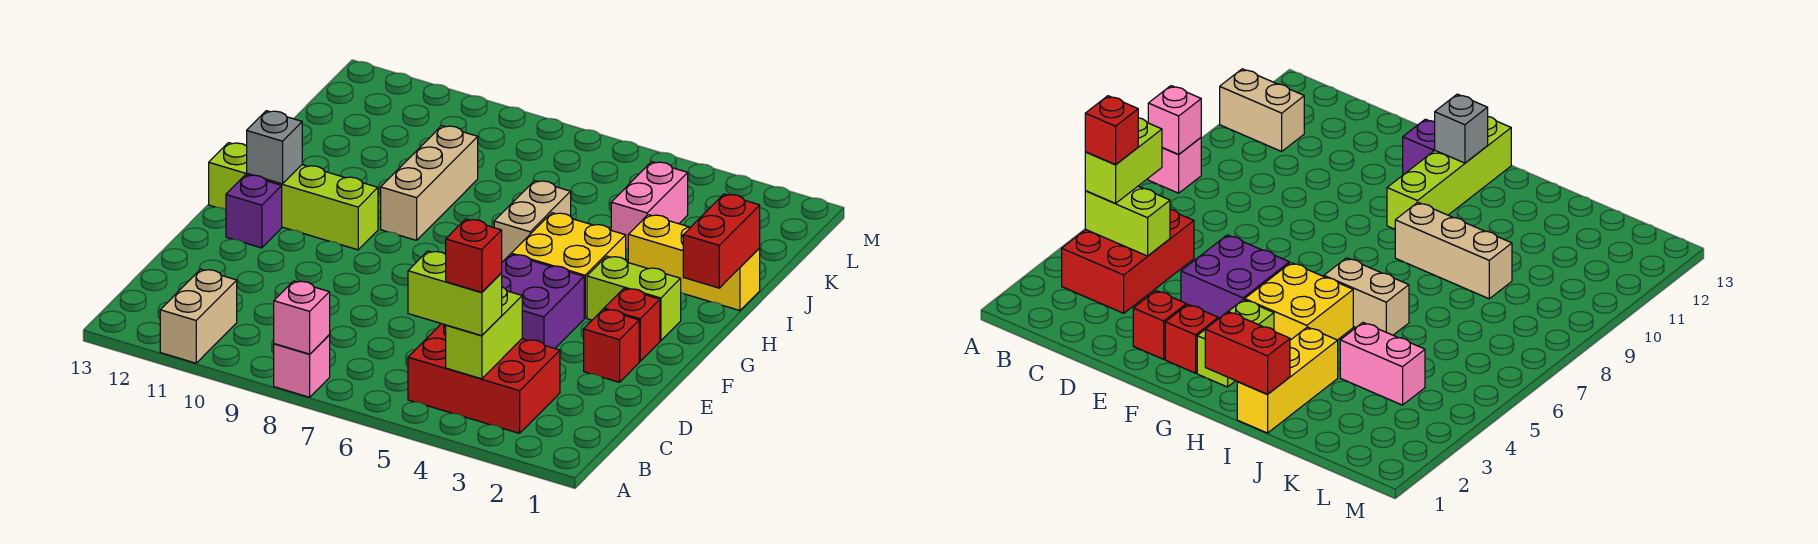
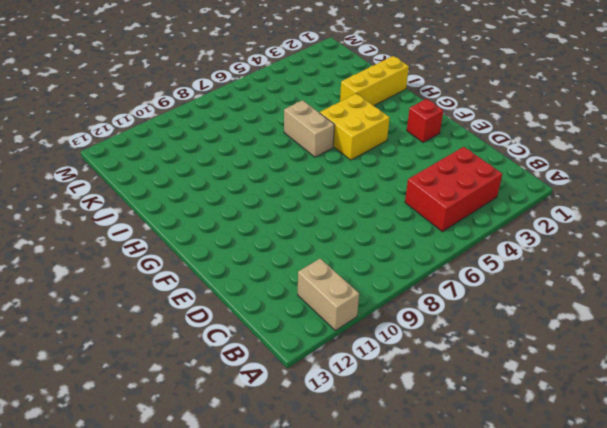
none -> pink 1x1 brick [274,335,330,397]
none -> red 1x1 brick [584,309,639,382]
none -> purple 2x2 brick [502,254,584,348]

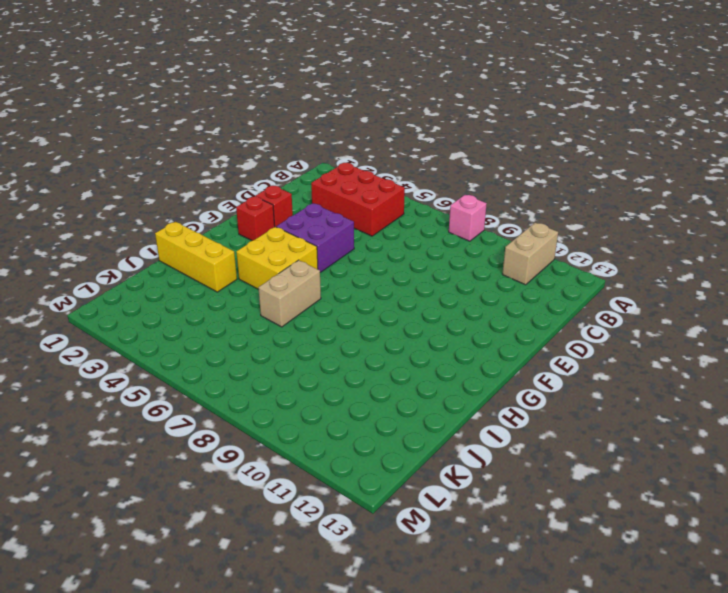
none -> purple 1x1 brick [226,175,282,248]
none -> lime 1x2 brick [587,256,681,341]
none -> lime 1x4 brick [209,143,378,250]

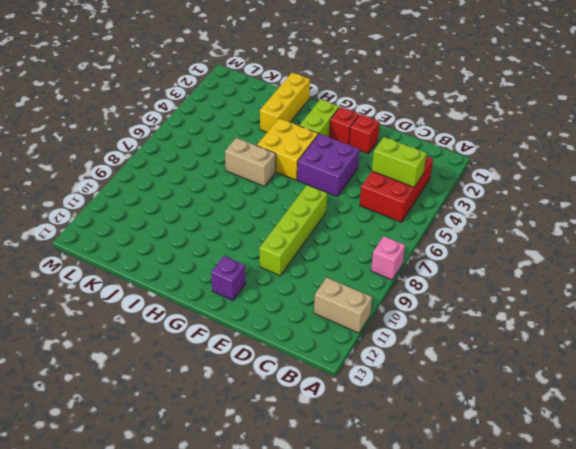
lime 1x4 brick [259,185,327,276] -> lime 1x4 brick moved to [209,143,378,250]
none -> tan 1x3 brick [381,126,478,240]
none -> pink 1x2 brick [611,162,688,249]
none -> pink 1x1 brick [274,281,330,354]

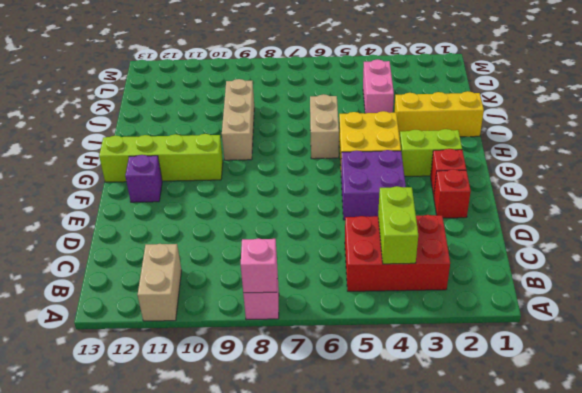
none -> grey 1x1 brick [247,111,302,184]
none -> red 1x2 brick [683,194,760,288]
none -> lime 1x2 brick [408,251,502,336]

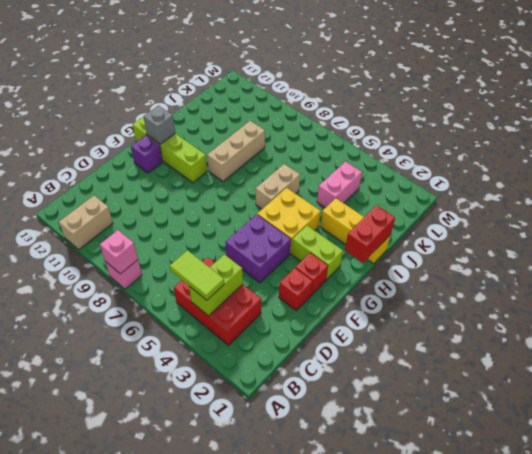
lime 1x2 tile [170,250,224,300] -> lime 1x2 brick [408,251,502,336]
none -> red 1x1 brick [446,219,502,292]

